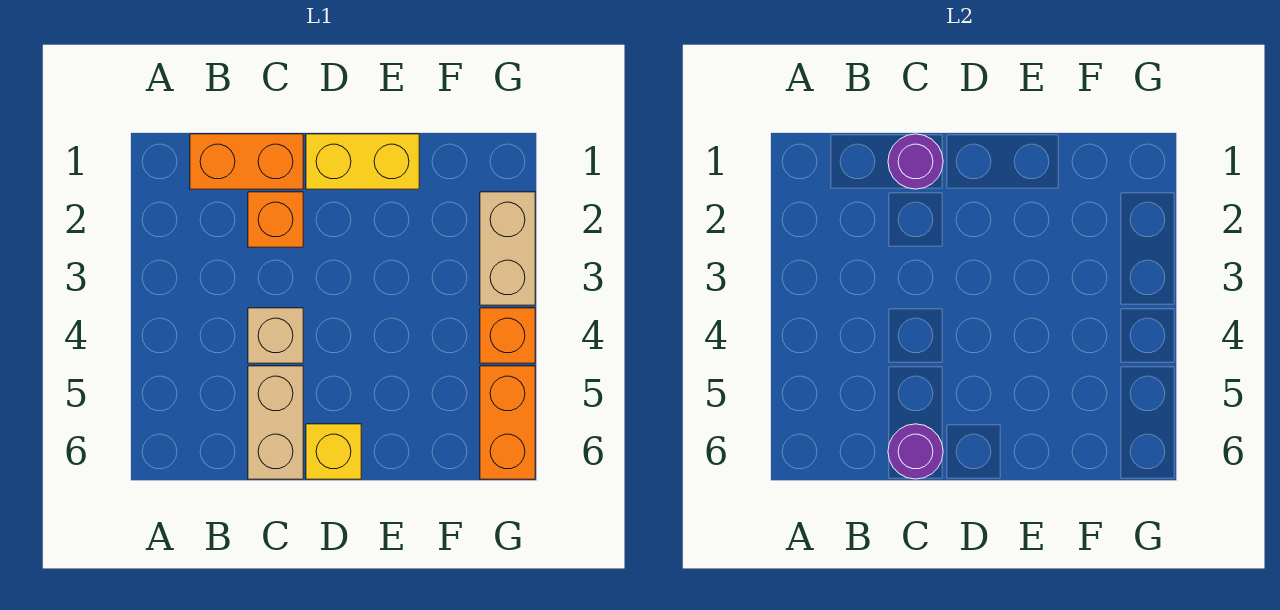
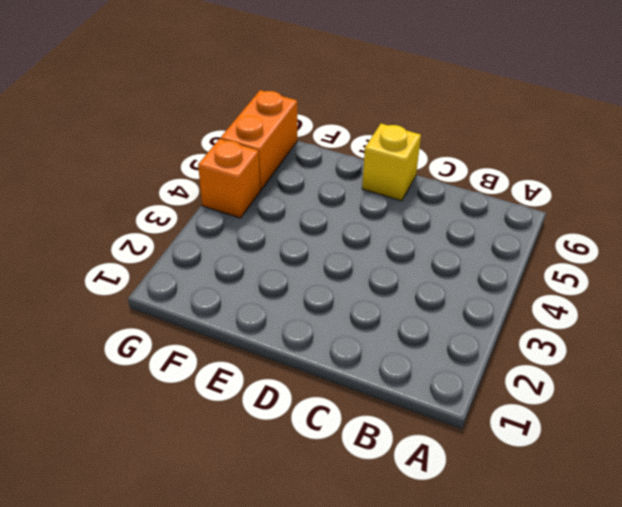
none -> orange 1x2 brick [190,134,303,189]
none -> orange 1x1 brick [248,192,303,247]

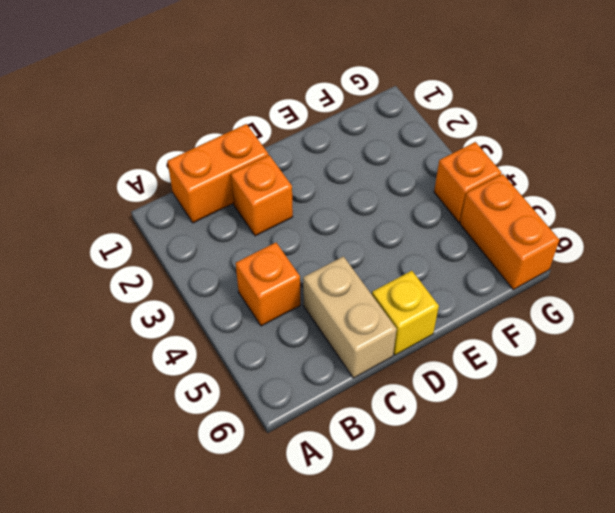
orange 1x1 brick [236,243,300,326] -> none
none -> tan 1x1 brick [248,308,303,363]
none -> yellow 1x2 brick [306,134,419,189]

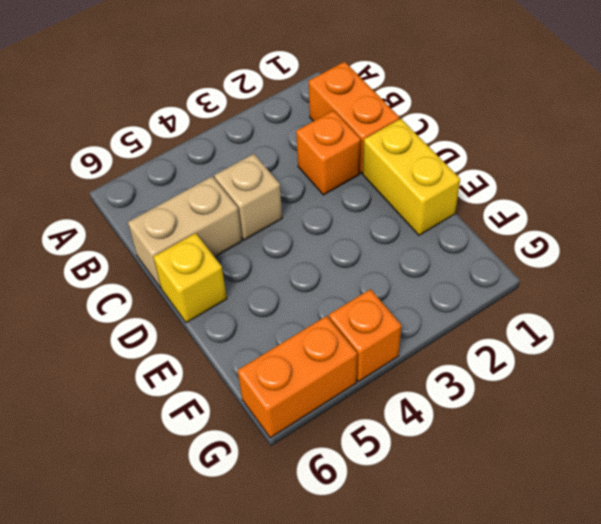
none -> tan 1x2 brick [480,192,535,305]
none -> purple 1x1 round brick [888,134,943,189]

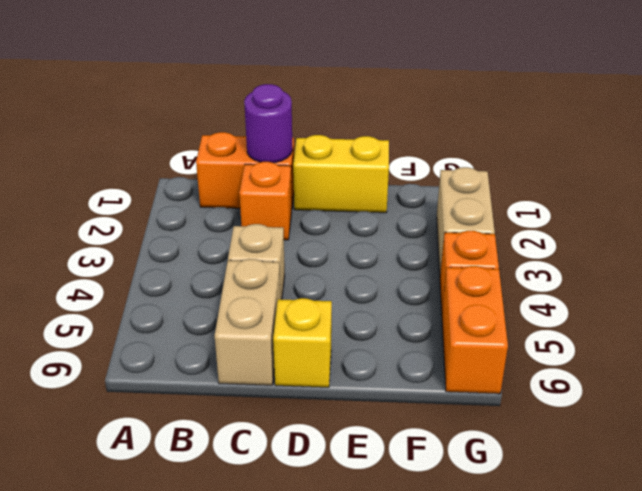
none -> purple 1x1 round brick [888,424,943,479]

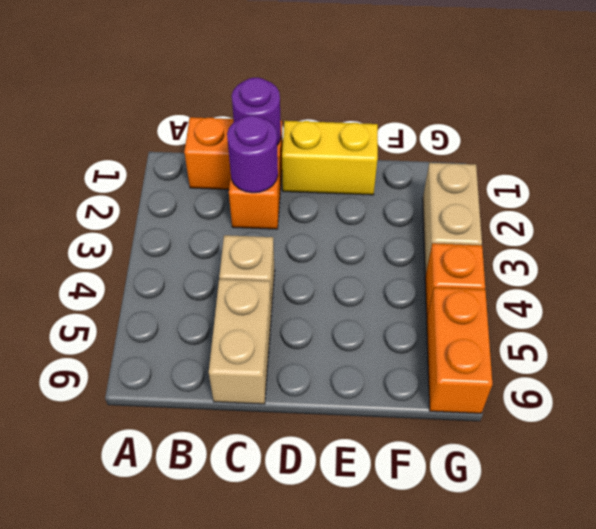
purple 1x1 round brick [227,115,278,193] -> purple 1x1 round brick moved to [888,424,943,479]
none -> yellow 1x1 brick [306,424,361,479]

